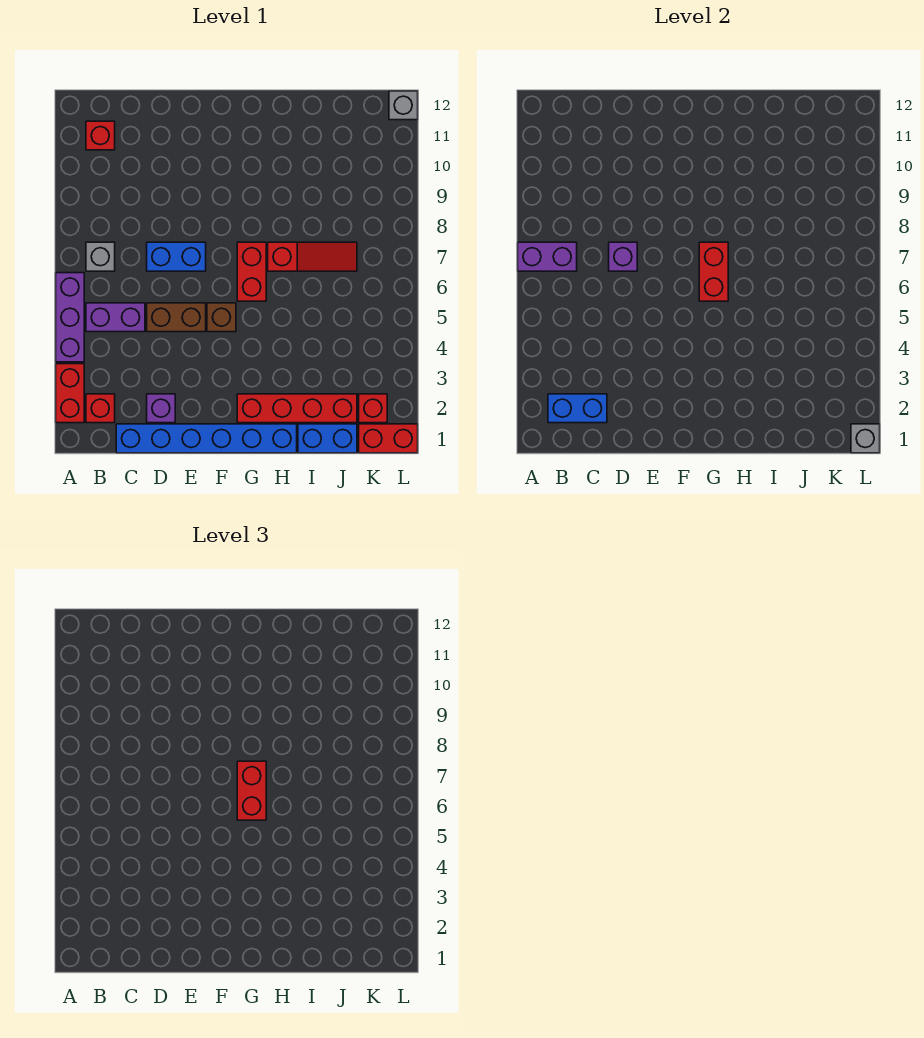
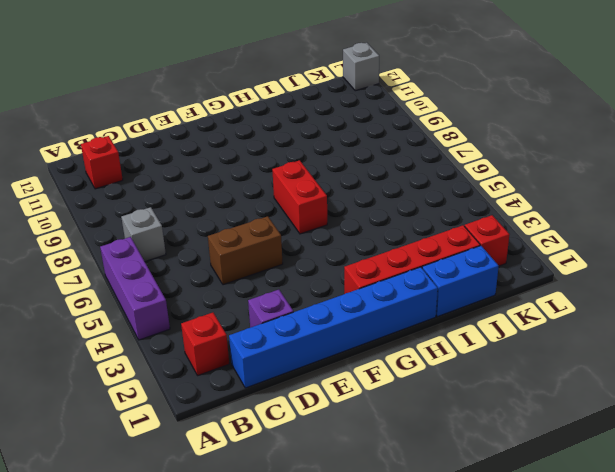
none -> red 1x2 brick [56,364,84,423]
none -> purple 1x2 brick [86,303,145,332]
none -> blue 1x2 brick [147,242,206,271]

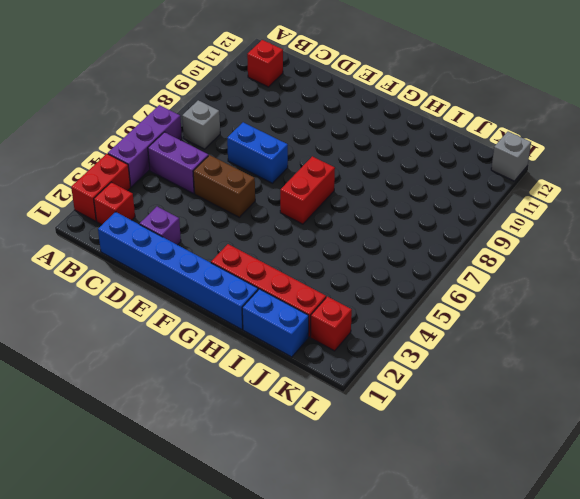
none -> brown 1x1 brick [207,303,236,332]
none -> red 1x3 slope [268,242,357,271]
none -> red 1x2 brick [359,424,418,453]

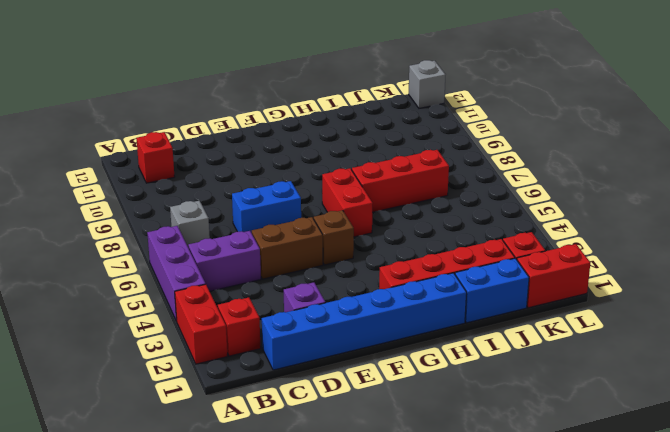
red 1x3 brick [352,150,449,212] -> red 1x3 slope [268,242,357,271]
none -> purple 1x2 brick [518,242,577,271]
none -> blue 1x2 brick [548,394,607,423]
none -> purple 1x1 brick [609,242,637,271]

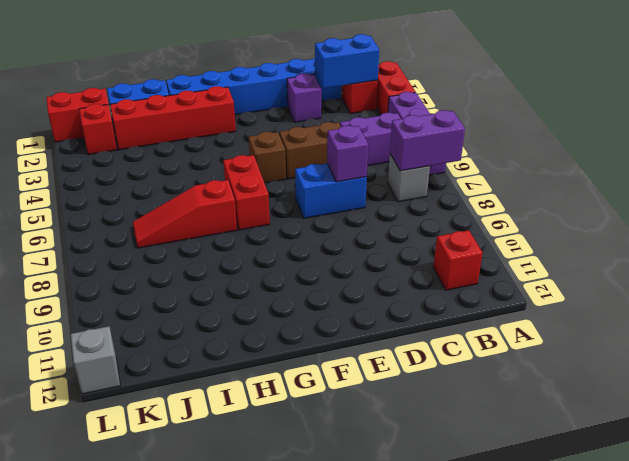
none -> red 1x2 brick [699,242,728,301]
none -> grey 1x1 brick [851,424,880,453]
none -> red 1x2 brick [237,761,266,820]

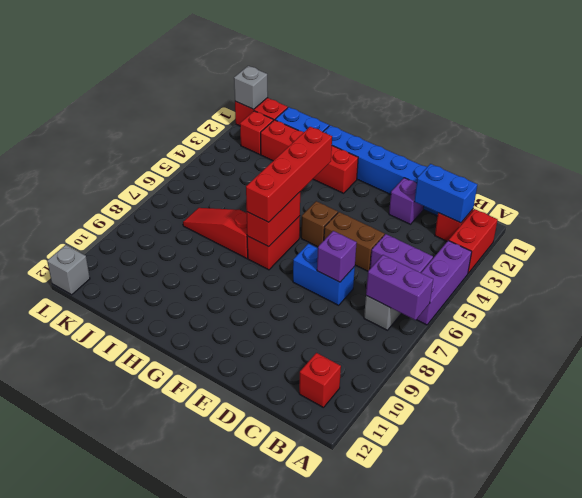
red 1x4 brick [246,127,332,222] -> red 1x2 brick [237,761,266,820]

